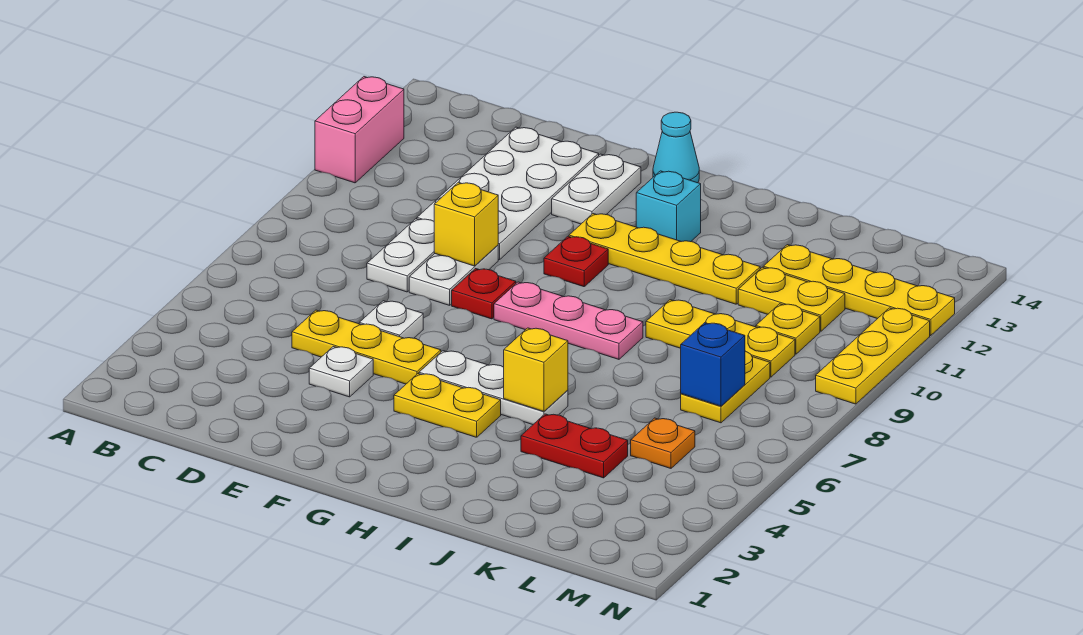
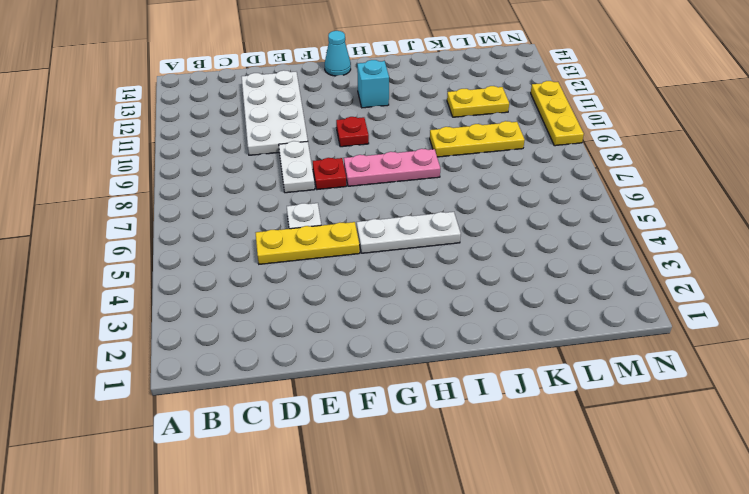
none -> pink 1x2 brick [315,77,404,183]
none -> white 1x2 plate [367,219,435,292]
none -> white 1x1 plate [309,347,373,397]

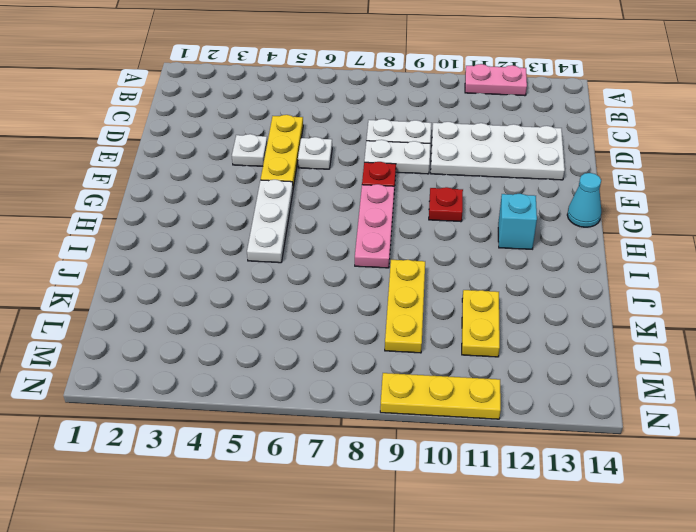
pink 1x2 plate [465,64,527,96] -> pink 1x2 brick [315,77,404,183]
none -> white 1x2 plate [552,154,641,224]
none -> yellow 1x2 plate [394,374,501,437]
none -> yellow 1x4 plate [569,214,760,304]

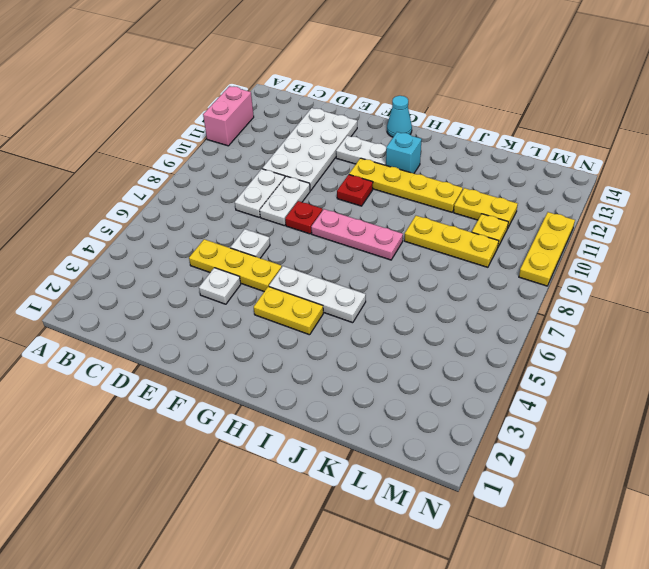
white 1x2 plate [336,136,387,165] -> white 1x2 plate turned to [552,154,641,224]
none -> red 1x2 plate [521,414,628,478]
none -> yellow 1x4 plate [763,245,955,336]
none -> orange 1x1 plate [631,418,695,468]

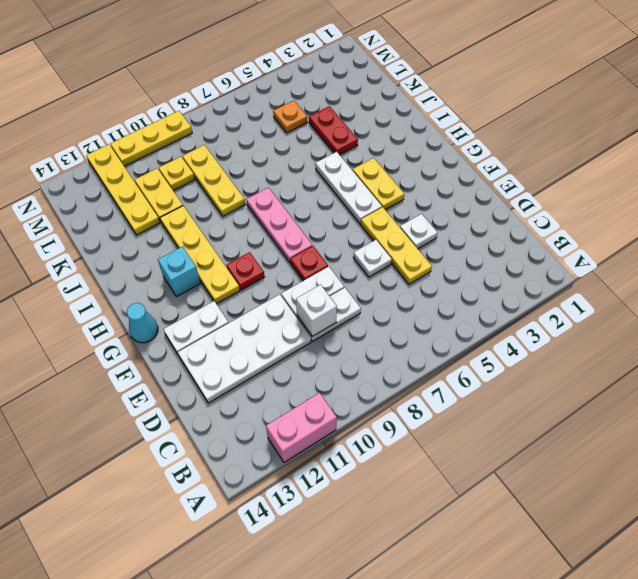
white 1x1 brick [296,285,337,336] -> none
none -> yellow 1x2 plate [681,351,770,423]
none -> yellow 1x1 brick [434,182,498,266]
none -> yellow 1x1 brick [504,328,568,411]

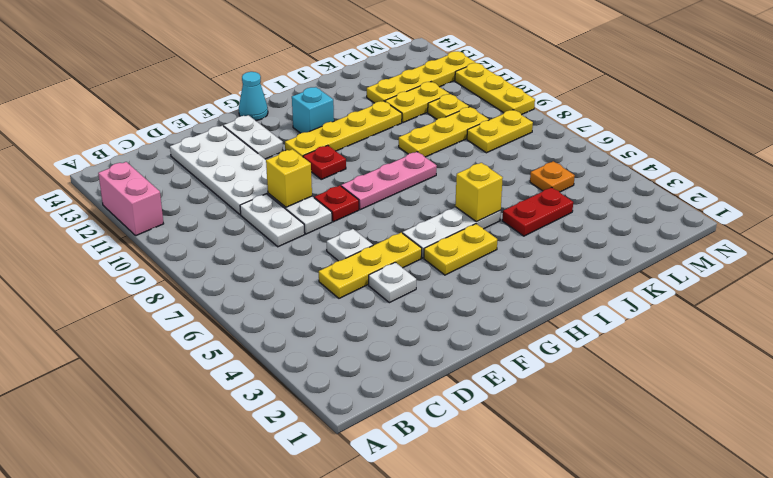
yellow 1x2 plate [467,110,533,153] -> yellow 1x2 plate turned to [681,351,770,423]
none -> blue 1x1 brick [681,323,745,406]

